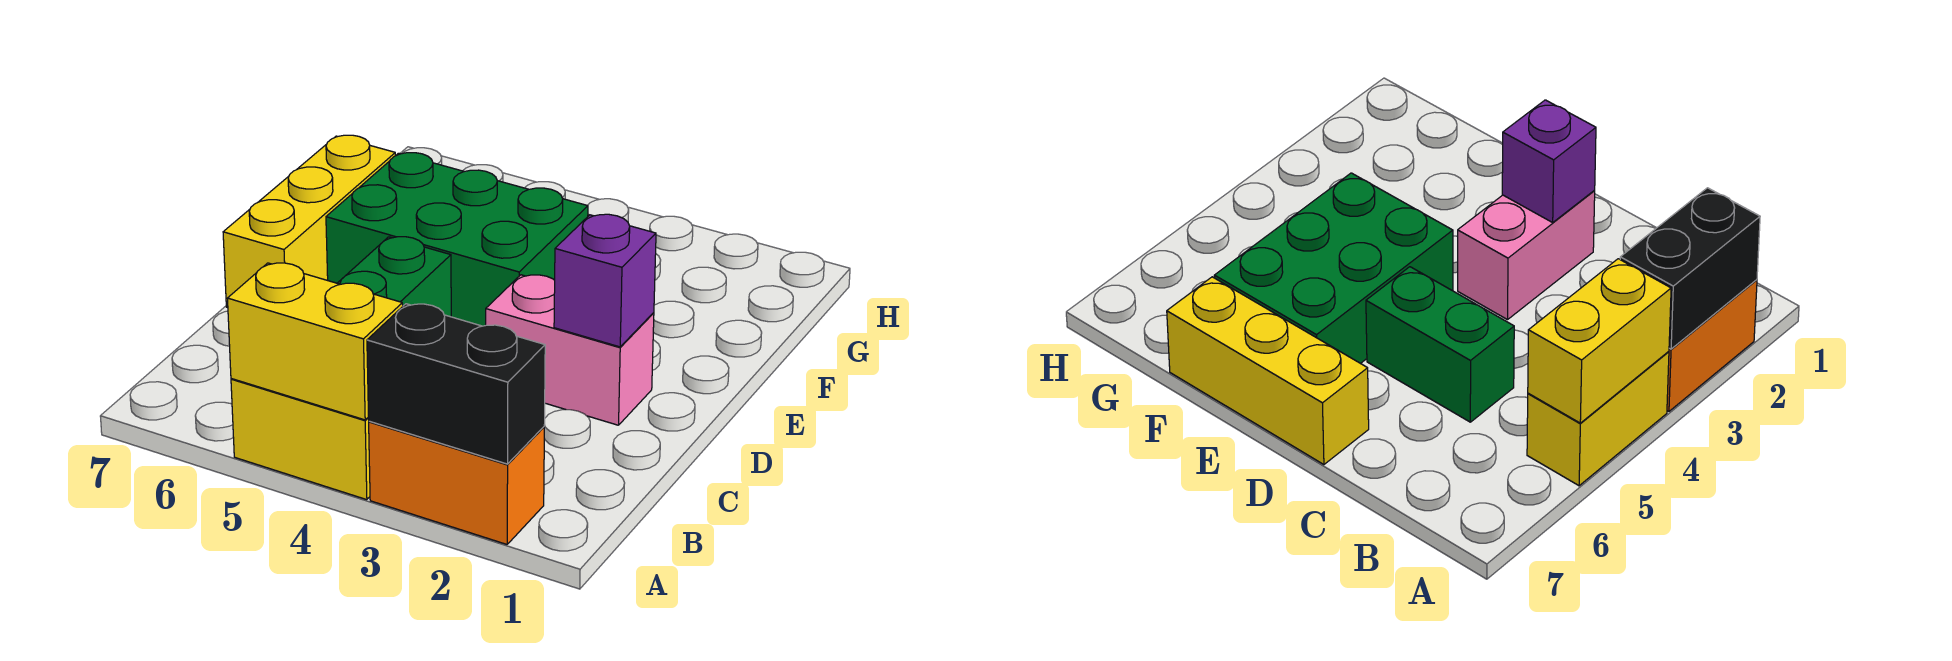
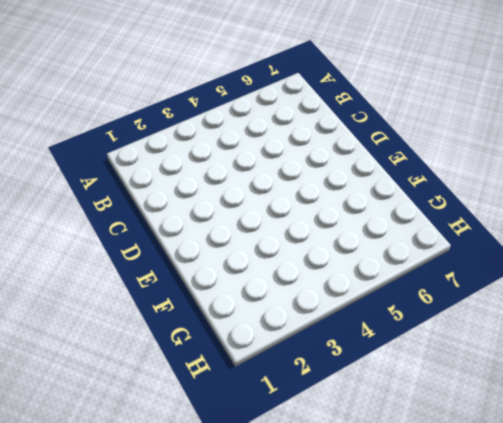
none -> orange 1x2 brick [369,421,544,544]
none -> yellow 1x2 brick [231,379,370,500]

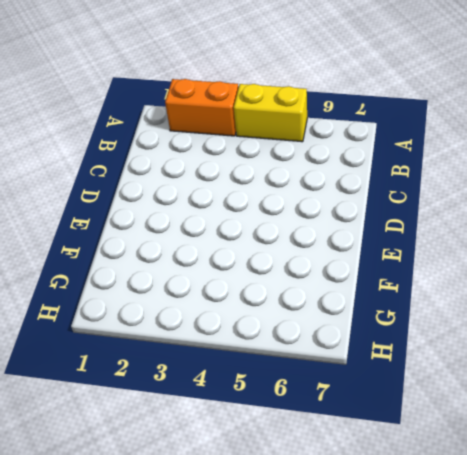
none -> green 1x2 brick [338,237,451,317]
none -> pink 1x2 brick [486,275,654,425]

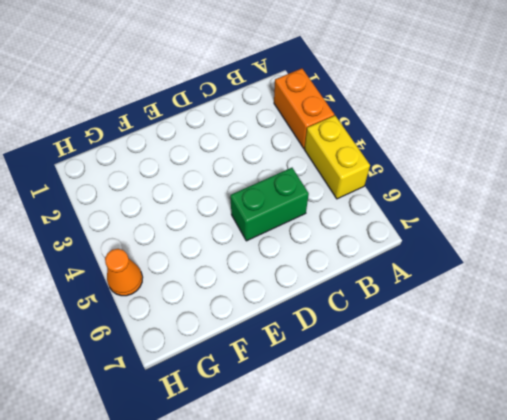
orange 1x1 cone [105,249,143,296] -> none
none -> pink 1x2 brick [486,275,654,425]
none -> yellow 1x3 brick [223,135,395,308]

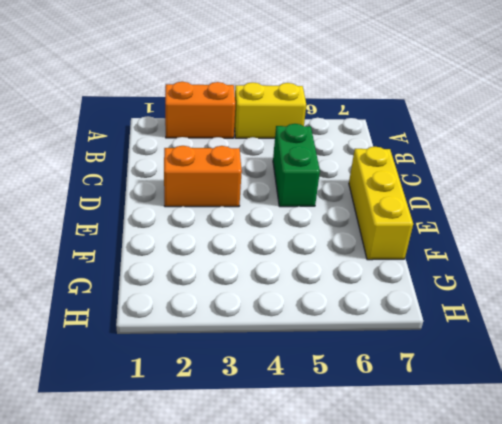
orange 1x2 brick [164,146,242,207] -> pink 1x2 brick [486,275,654,425]
none -> green 2x3 brick [326,153,588,326]
none -> black 1x2 brick [367,304,545,464]

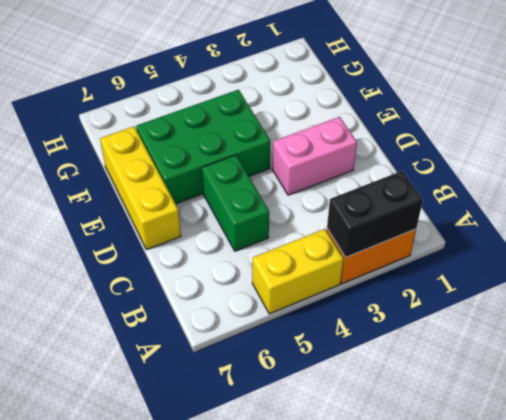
none -> yellow 1x2 brick [227,263,403,420]
none -> purple 1x1 brick [554,214,656,347]

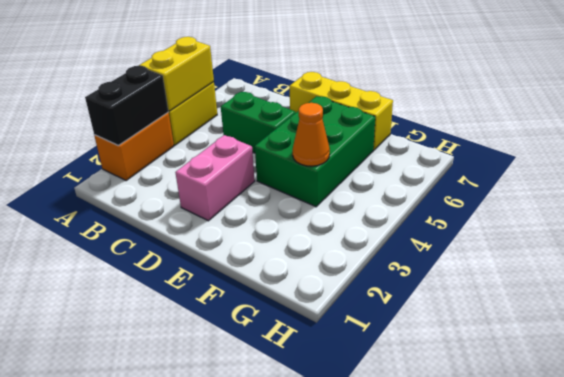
orange 1x1 cone [293,103,330,166] -> none
none -> purple 1x1 brick [554,214,656,347]

